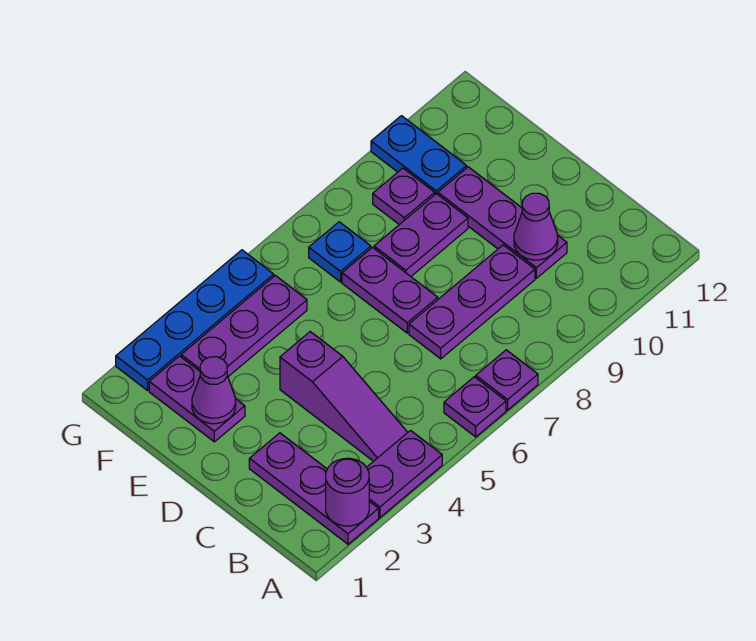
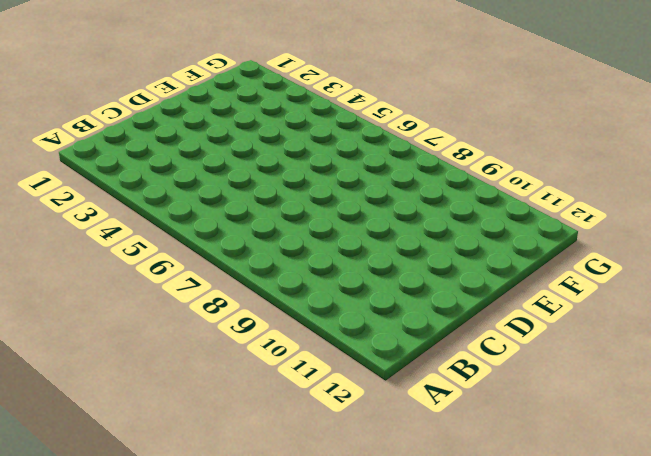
none -> purple 1x3 plate [249,433,379,544]
none -> purple 1x2 plate [367,431,442,517]
none -> purple 1x1 plate [444,377,506,437]

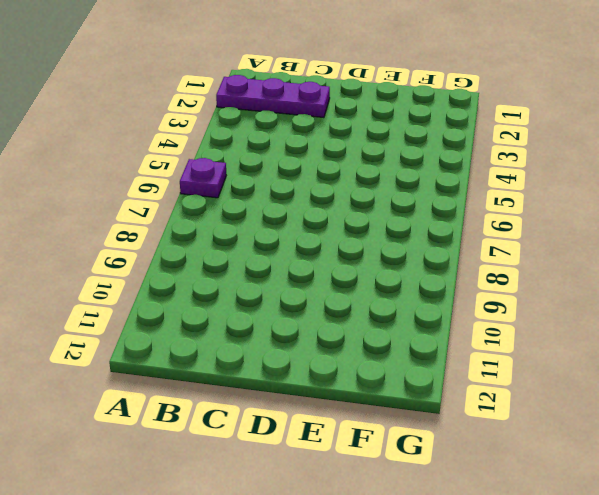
none -> purple 1x2 plate [367,431,442,517]
none -> purple 1x1 plate [476,350,538,410]
none -> purple 1x3 slope [280,332,408,461]

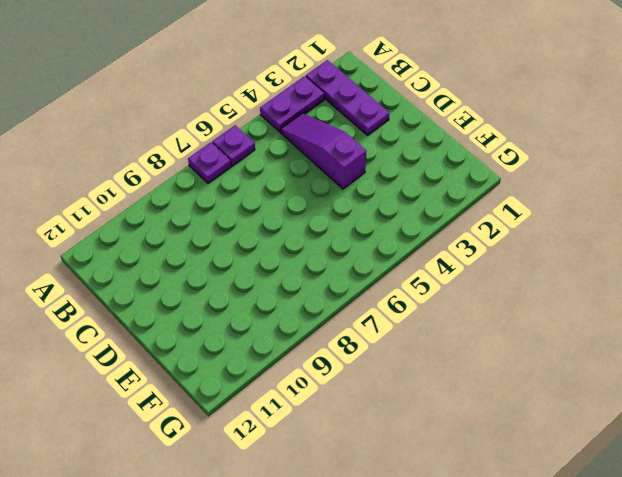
none -> purple 1x3 plate [409,245,535,359]
none -> purple 1x3 plate [438,167,567,278]
none -> purple 1x2 plate [342,247,438,333]

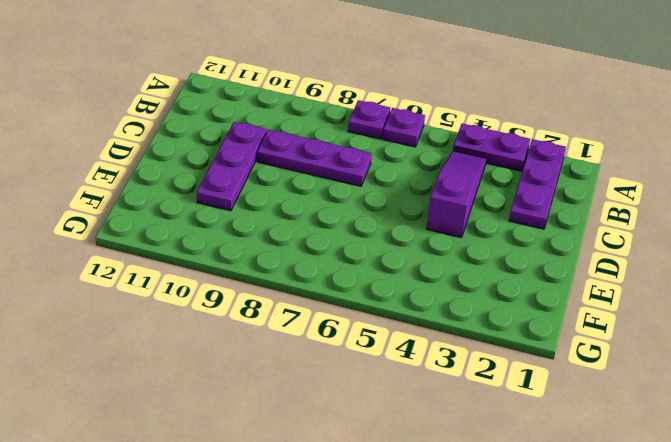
none -> purple 1x2 plate [342,247,438,333]
none -> purple 1x2 plate [149,356,245,442]
none -> purple 1x2 plate [374,194,468,276]

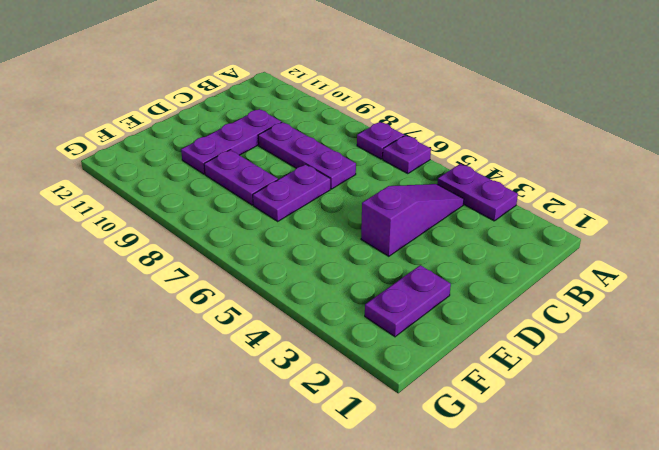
none -> purple 1x3 plate [249,433,379,544]
none -> purple 1x3 plate [181,275,307,377]
none -> blue 1x1 plate [309,222,371,282]

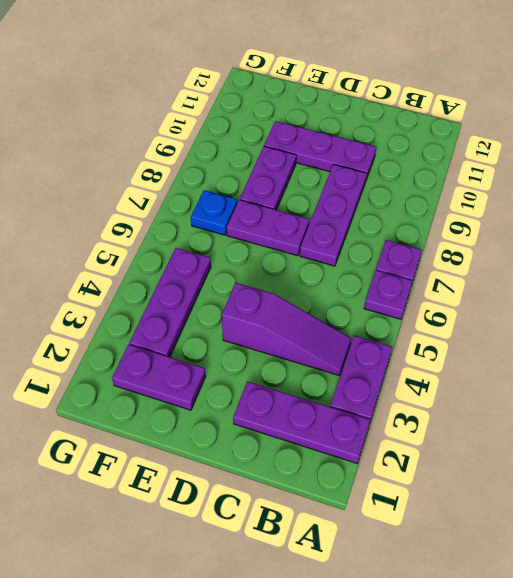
none -> purple 1x1 plate [373,168,435,225]
none -> blue 1x2 plate [371,116,467,194]
none -> blue 1x4 plate [116,250,274,390]

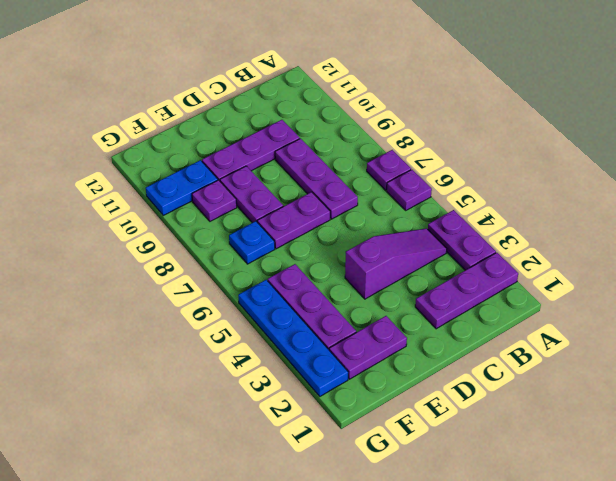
none -> purple 1x1 round brick [326,458,369,526]
none -> purple 1x1 cone [514,193,558,260]
none -> purple 1x1 cone [192,357,236,424]

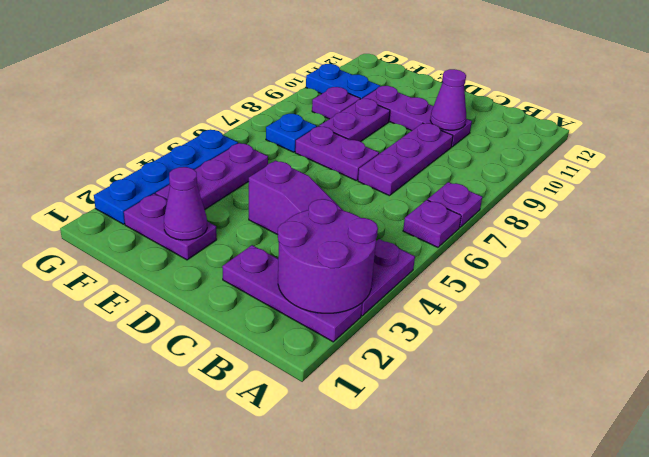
purple 2x2 round brick [278,199,378,313] -> purple 1x1 round brick [326,458,369,526]

